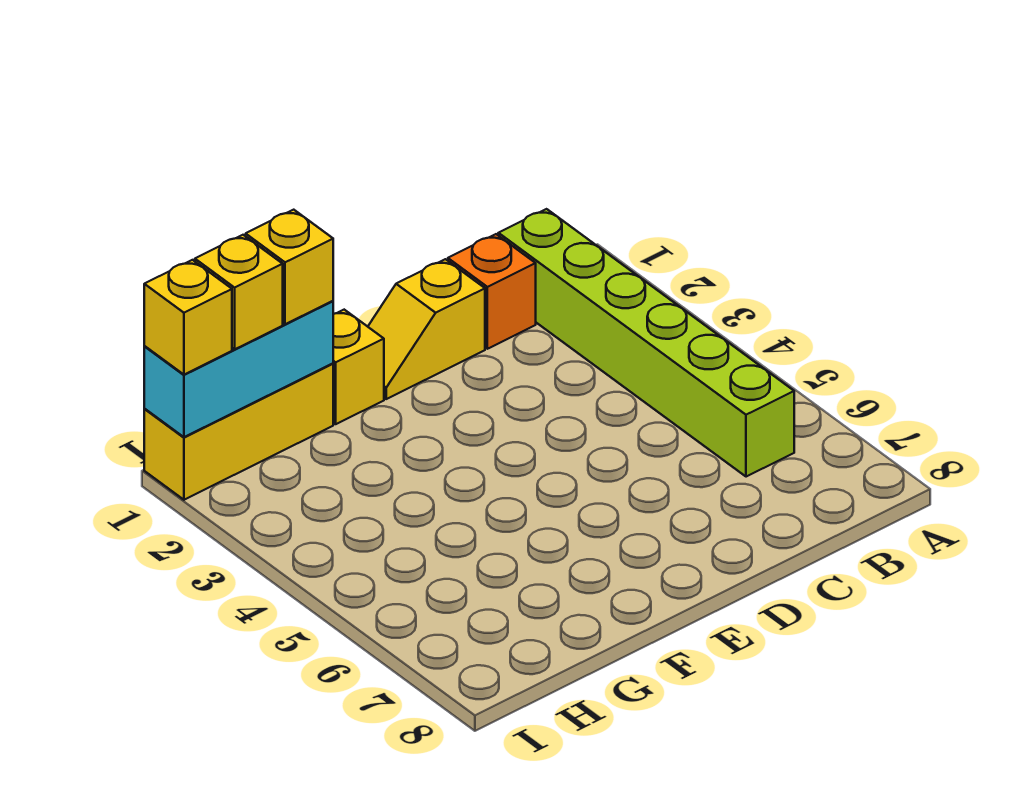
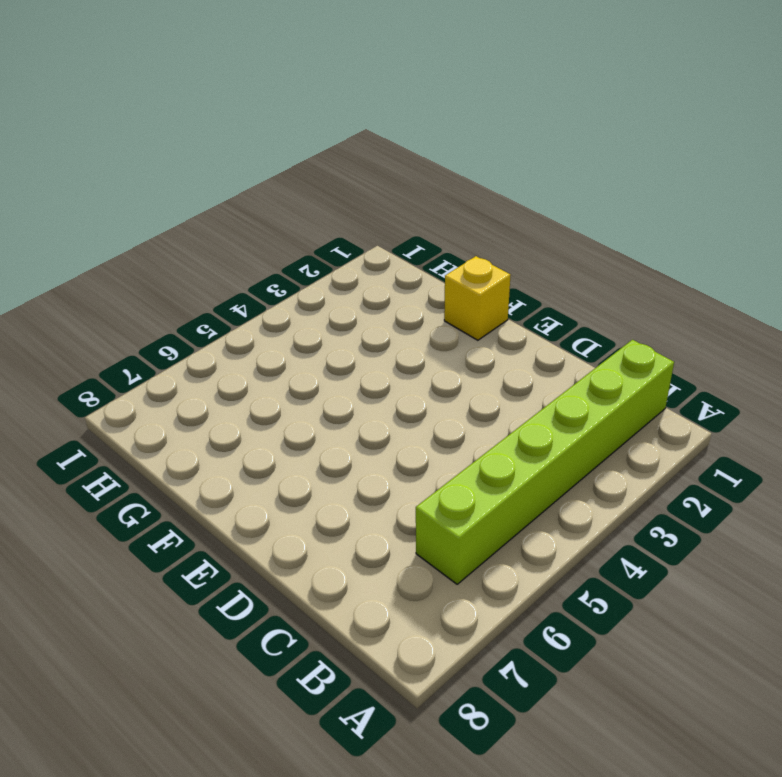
none -> orange 1x1 brick [448,234,536,349]
none -> yellow 1x2 slope [368,259,485,399]

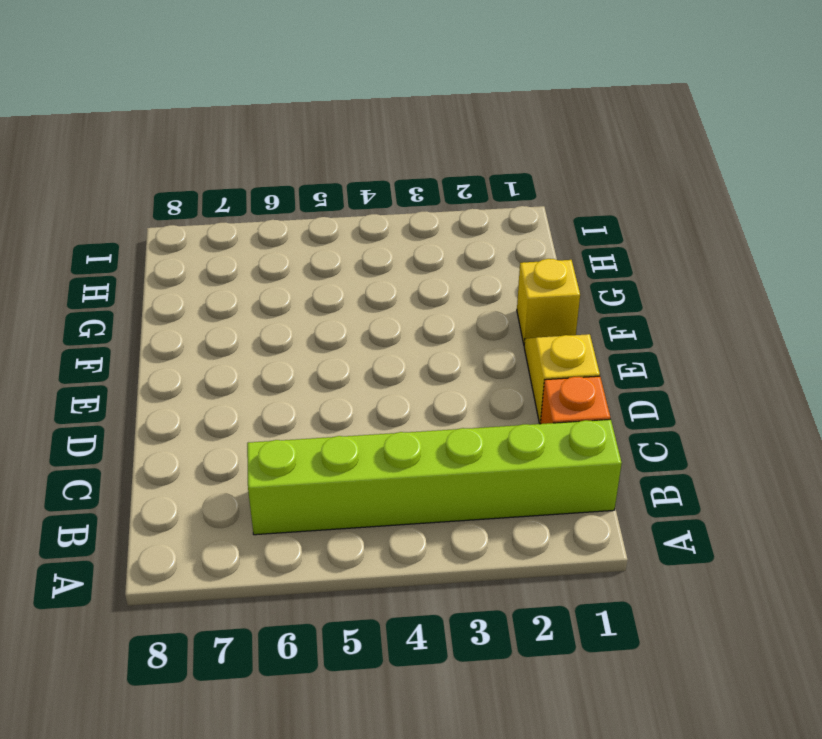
none -> yellow 1x3 brick [144,364,333,500]
none -> cyan 1x3 brick [144,301,333,437]

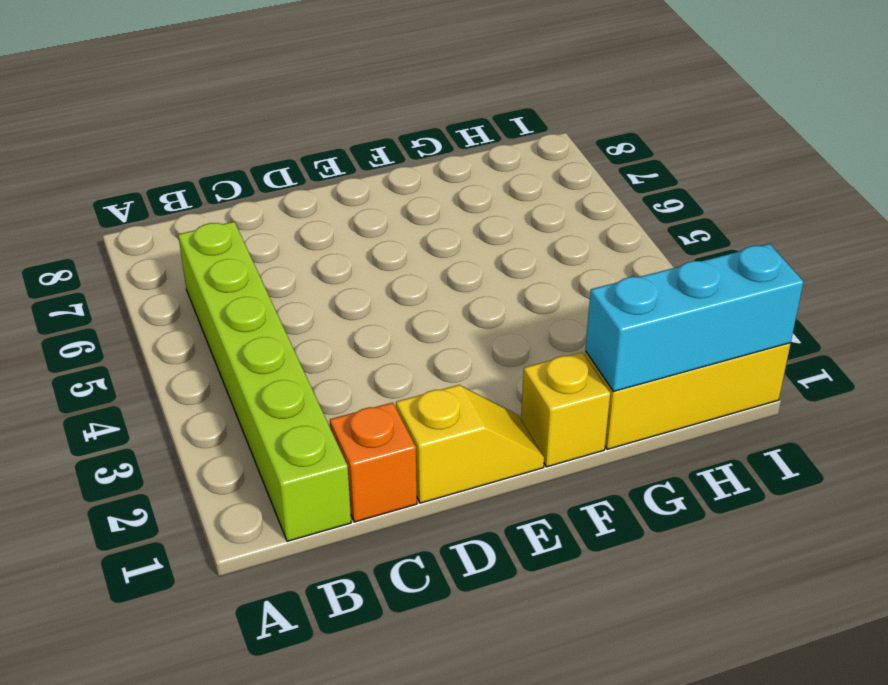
none -> yellow 1x1 brick [246,210,333,324]
none -> yellow 1x1 brick [195,235,283,349]

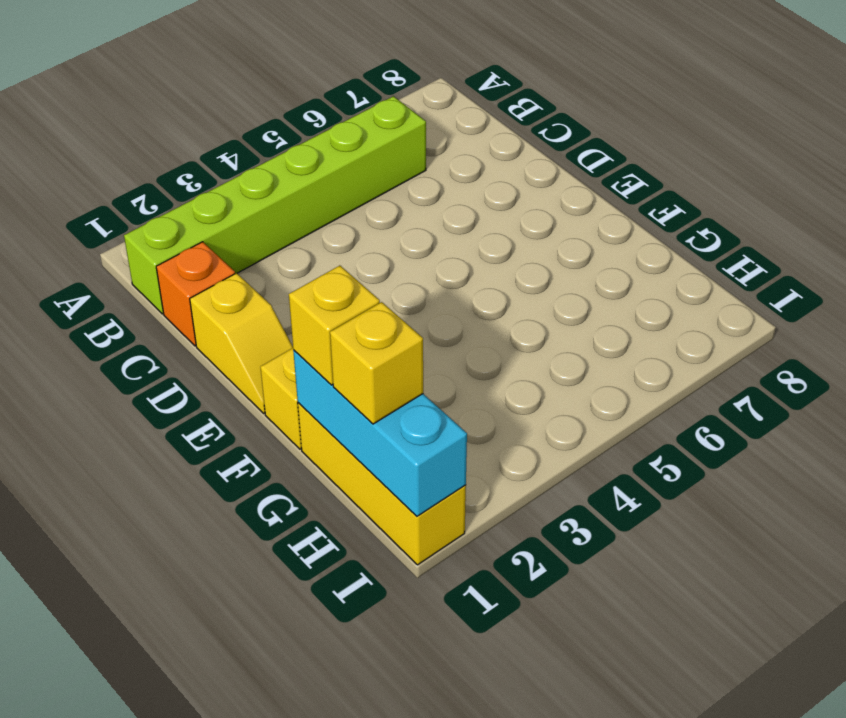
none -> yellow 1x1 brick [144,260,232,375]

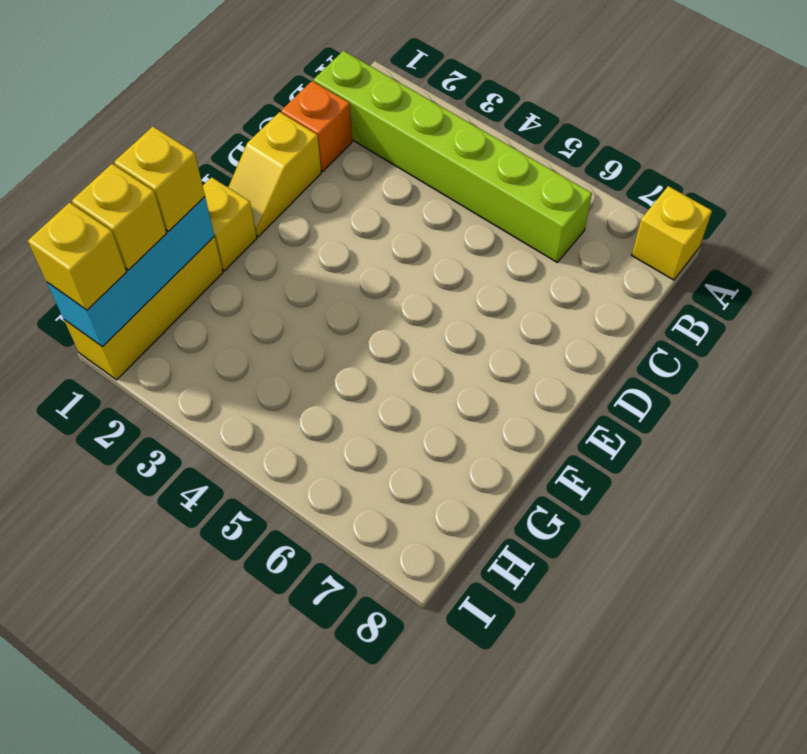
yellow 1x1 brick [632,186,712,280] -> none

